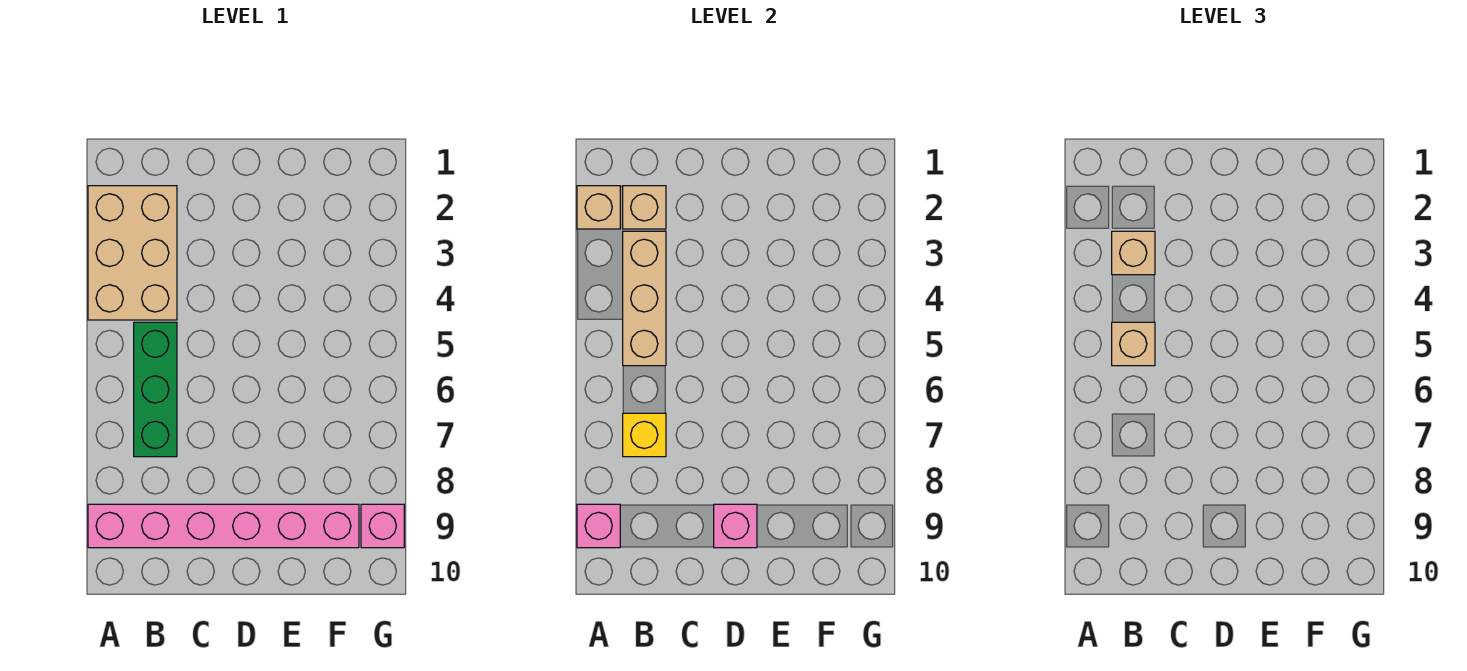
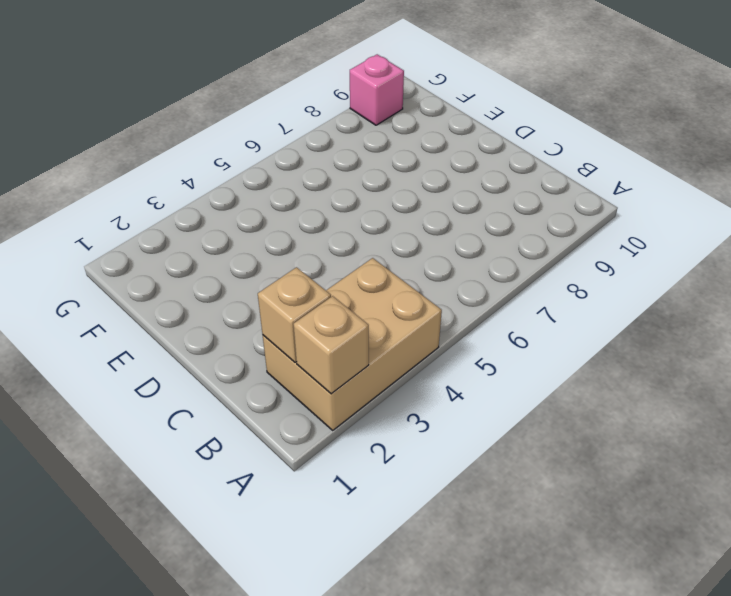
none -> pink 1x6 brick [88,504,359,548]
none -> green 1x3 brick [134,322,177,457]
none -> pink 1x1 brick [577,504,620,548]

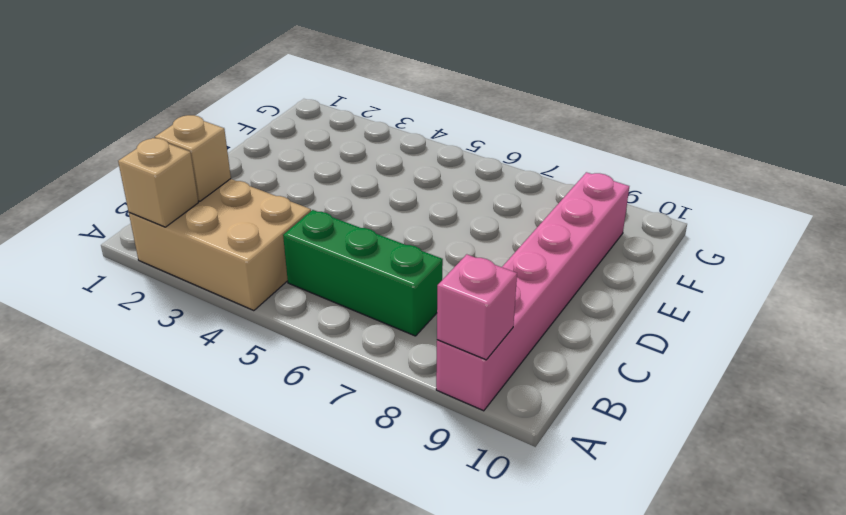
none -> pink 1x1 brick [361,504,404,548]
none -> tan 1x3 brick [623,231,666,366]
none -> yellow 1x1 brick [623,413,666,457]

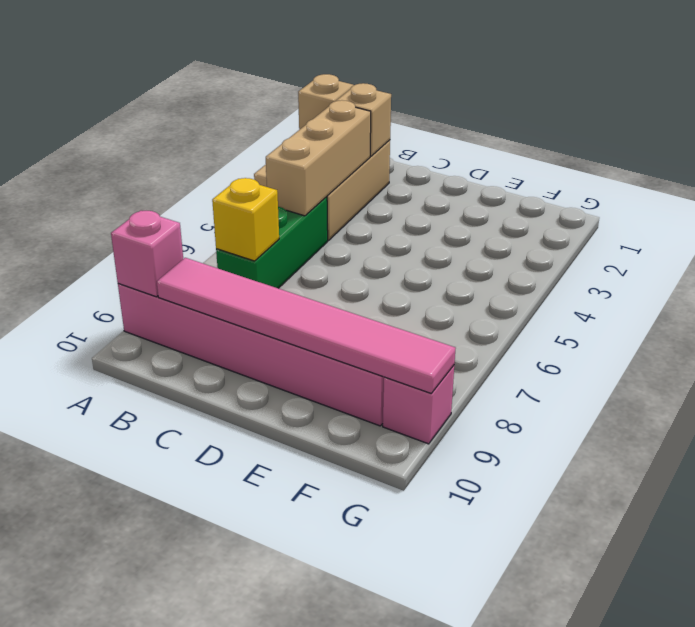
pink 1x6 tile [157,258,456,393] -> pink 1x1 brick [714,504,757,548]
none -> tan 1x1 brick [1112,231,1155,275]
none -> tan 1x1 brick [1112,322,1155,366]

